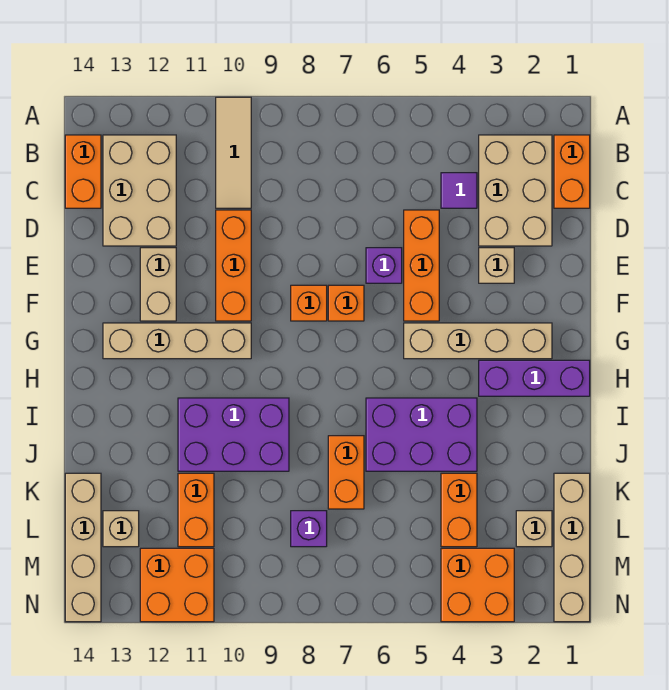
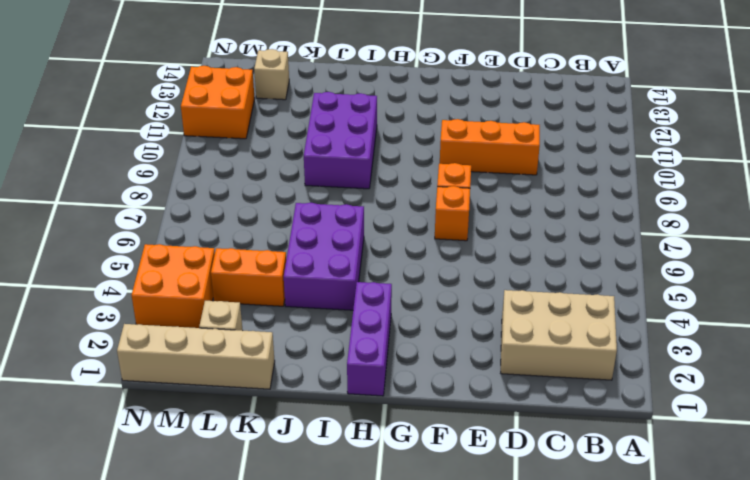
none -> tan 1x3 tile [216,97,251,208]
none -> orange 1x2 brick [554,135,590,208]
none -> tan 2x3 brick [103,135,176,246]

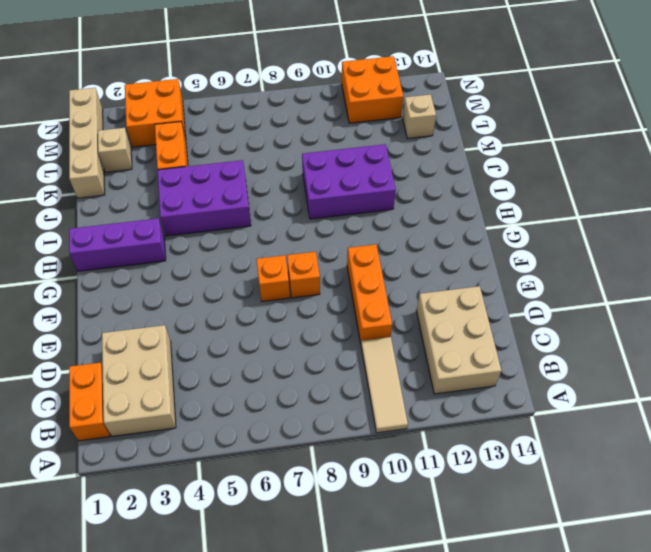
none -> orange 1x2 brick [65,135,101,208]
none -> purple 1x1 tile [441,173,477,208]
none -> orange 1x3 brick [404,210,439,321]

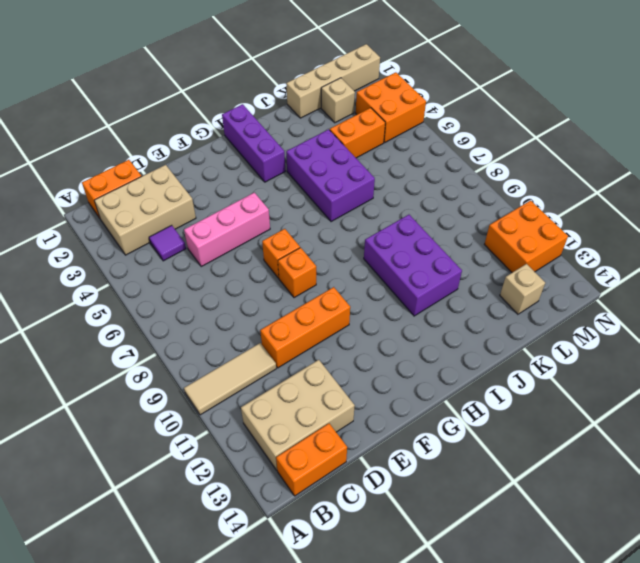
pink 1x3 brick [184,193,270,266] -> orange 1x3 brick [404,210,439,321]
none -> tan 1x1 brick [479,248,514,283]
none -> purple 1x1 brick [366,248,402,283]
none -> tan 1x2 brick [140,248,176,321]

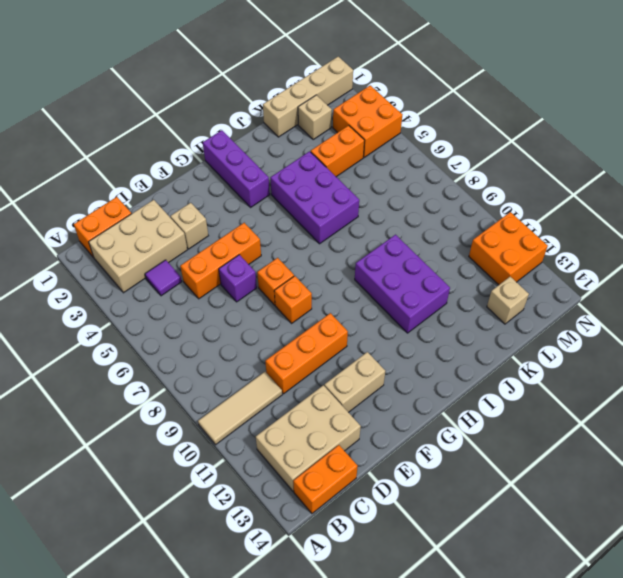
none -> tan 1x4 brick [404,323,552,359]
none -> tan 1x4 brick [103,323,251,359]
none -> orange 1x2 brick [328,436,364,509]

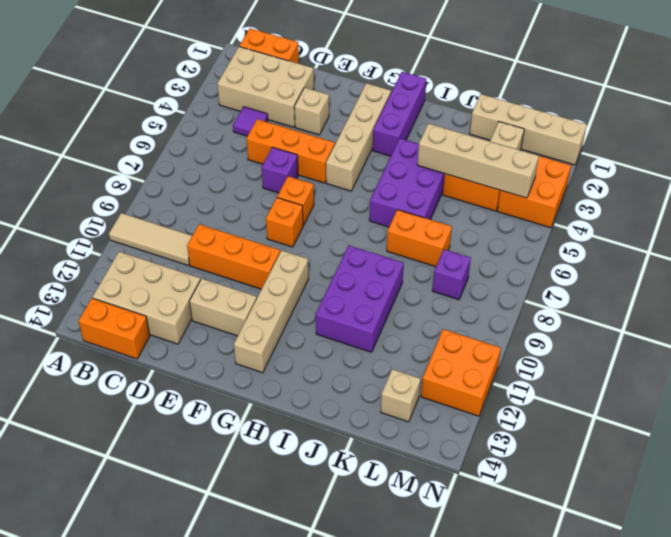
tan 1x4 brick [417,123,539,198] -> tan 1x4 brick moved to [65,473,101,622]
none -> orange 1x2 brick [178,473,214,547]

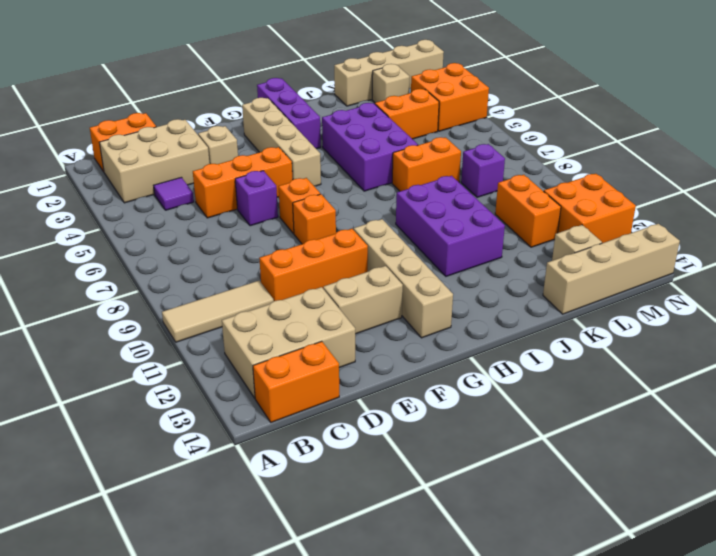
orange 1x2 brick [495,175,561,247] -> orange 1x2 brick turned to [178,473,214,547]

